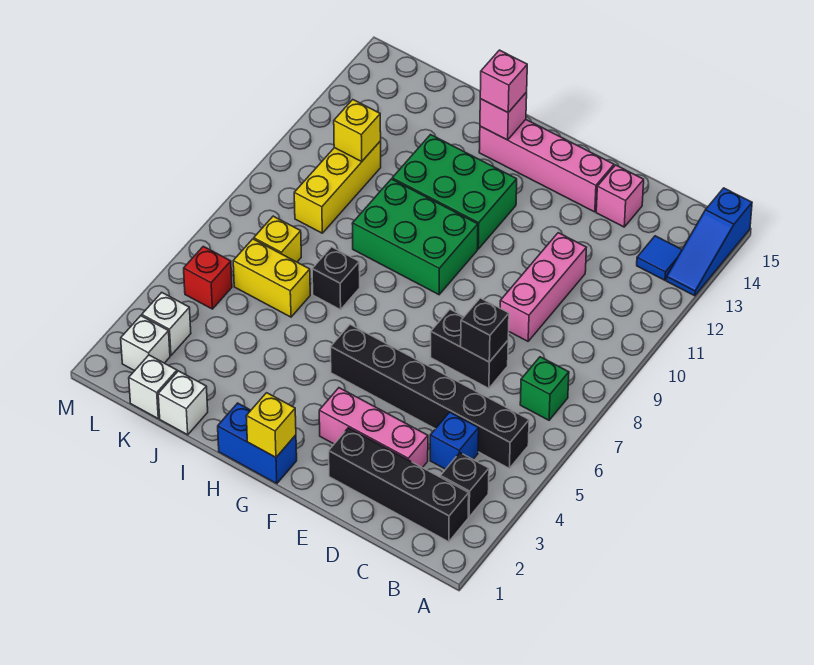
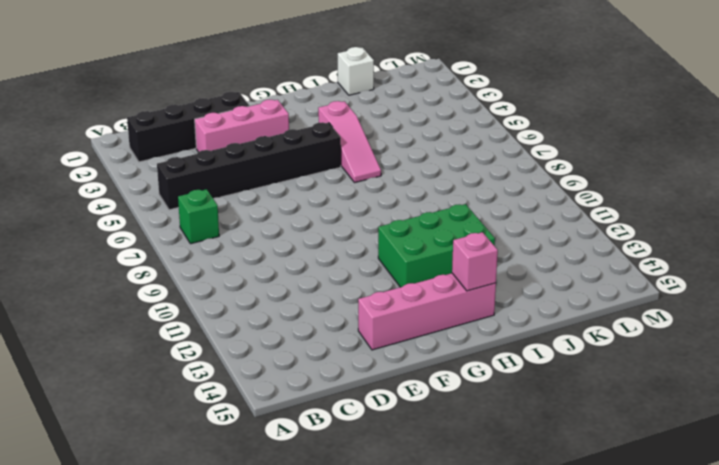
pink 1x3 slope [318,101,381,183] -> none
none -> blue 1x3 slope [666,188,752,296]
none -> black 1x1 brick [440,453,489,517]
none -> blue 1x1 tile [637,236,682,280]

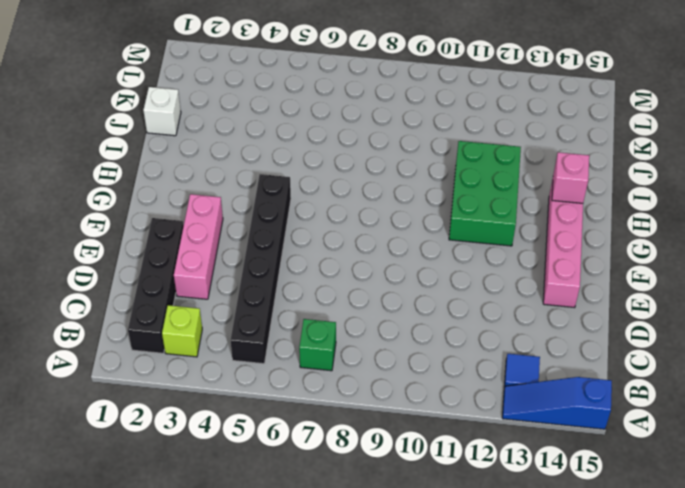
lime 1x1 brick [162,305,202,357] -> black 1x1 brick [440,453,489,517]
none -> blue 1x1 brick [430,412,479,469]
none -> black 1x2 brick [431,309,508,388]
none -> pink 1x3 brick [500,233,586,341]

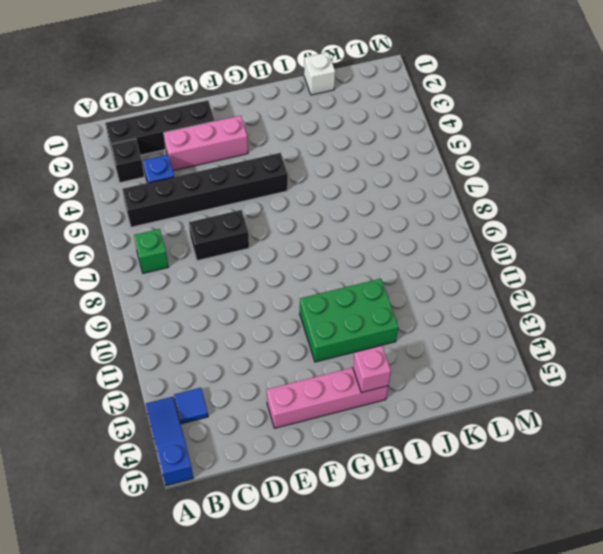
none -> pink 1x3 brick [500,233,586,341]
none -> pink 1x1 brick [596,165,644,227]
none -> blue 1x2 brick [218,403,297,484]

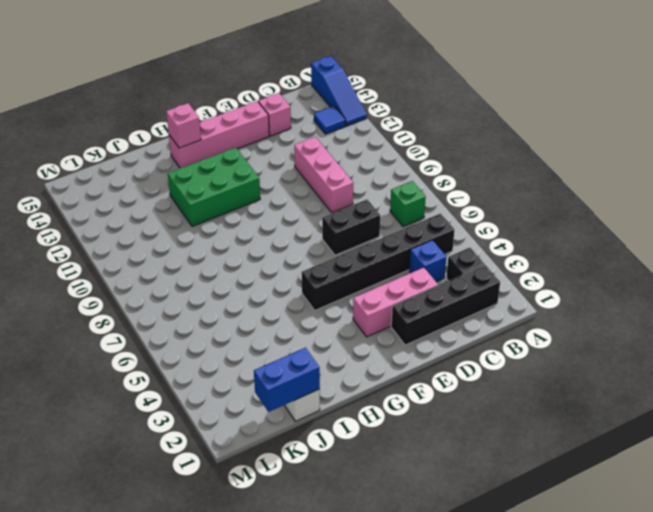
blue 1x2 brick [254,348,320,412] -> blue 1x2 brick moved to [218,403,297,484]
none -> green 2x3 brick [352,179,478,295]
none -> black 1x1 brick [312,247,360,310]
none -> yellow 1x2 brick [233,239,310,317]

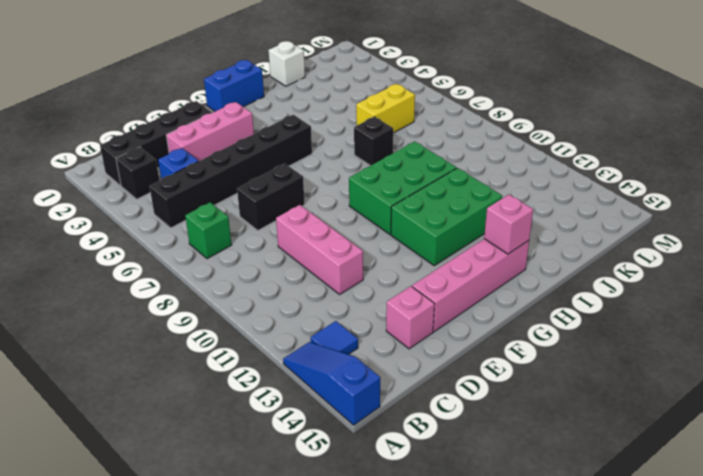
none -> white 1x1 brick [129,355,177,418]
none -> yellow 1x1 brick [254,216,301,262]
none -> yellow 1x3 brick [294,141,381,233]

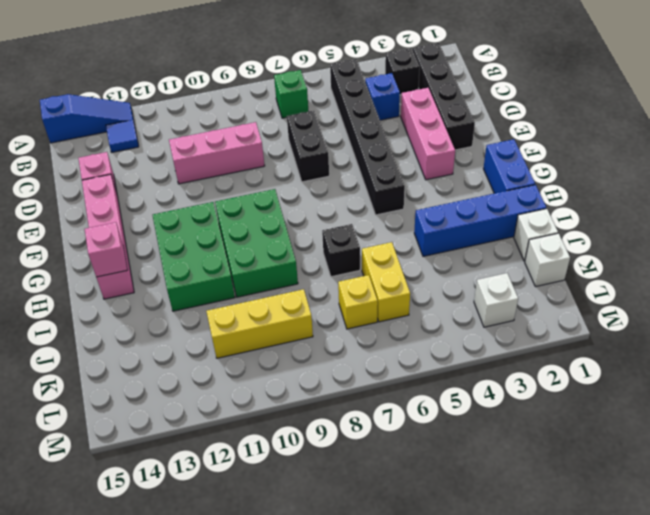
blue 1x4 brick [414,185,546,256] -> none
none -> white 1x1 brick [121,316,170,371]
none -> red 1x1 brick [184,246,232,309]
none -> black 1x1 brick [461,298,509,362]

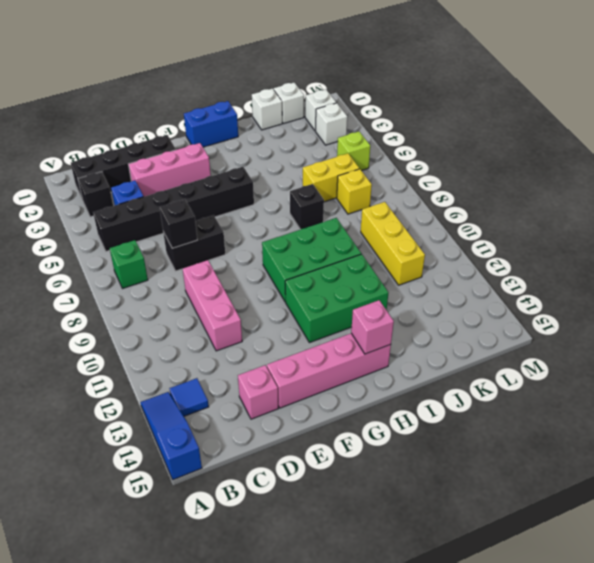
lime 1x1 brick [337,131,370,171] -> red 1x1 brick [184,246,232,309]
none -> yellow 1x1 brick [246,393,296,457]
none -> yellow 1x1 brick [334,100,381,161]
none -> pink 1x1 brick [480,50,527,112]

